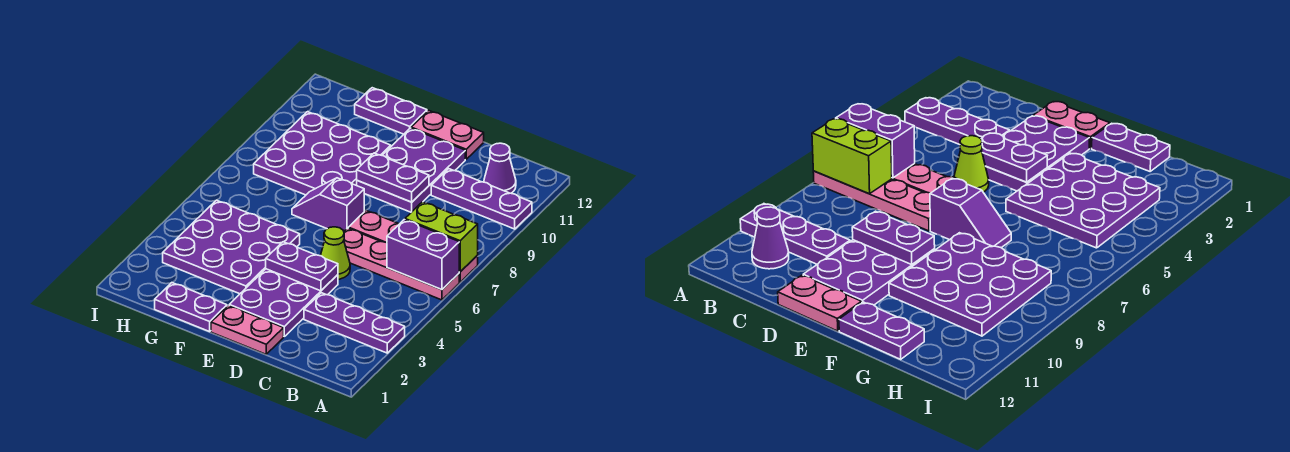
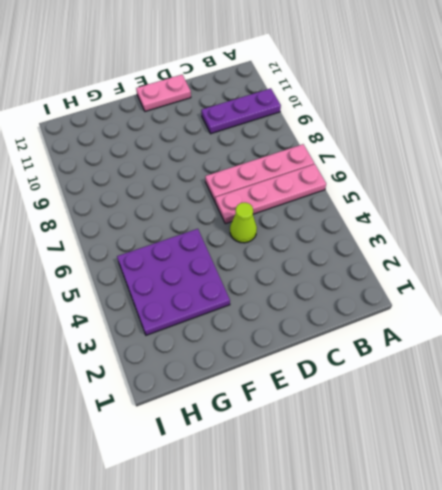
none -> purple 1x3 plate [304,293,405,353]
none -> purple 1x1 cone [484,143,516,193]
none -> pink 1x2 plate [211,305,284,354]

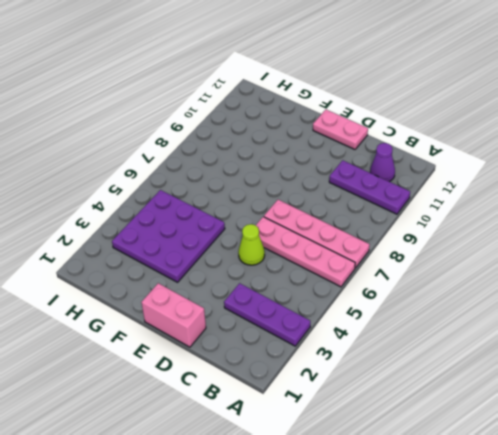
pink 1x2 brick [141,283,206,347] -> pink 1x2 plate [211,305,284,354]
none -> purple 2x3 plate [229,269,338,336]
none -> purple 2x3 plate [357,128,465,212]
none -> purple 1x2 slope [292,178,364,231]

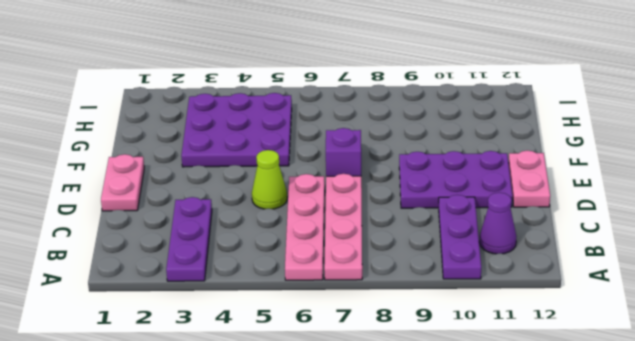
none -> purple 2x3 plate [229,269,338,336]
none -> purple 1x2 plate [155,283,227,332]
none -> purple 3x3 plate [254,112,391,195]

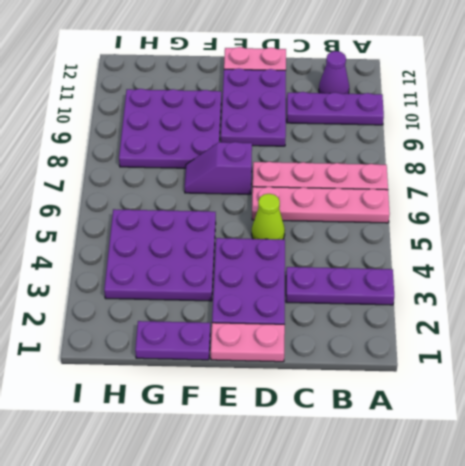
none -> purple 1x2 plate [355,88,427,134]
none -> purple 1x2 brick [387,220,459,290]
none -> lime 1x2 brick [405,202,478,272]

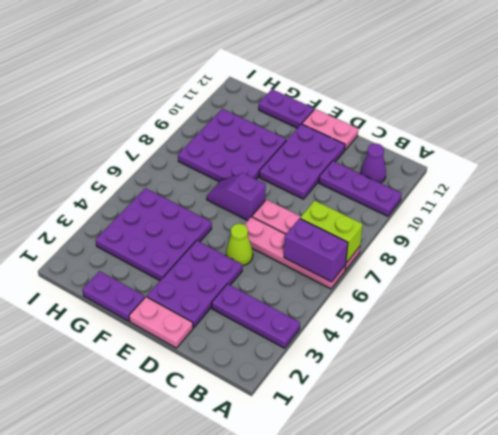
none -> purple 1x2 plate [266,242,338,291]
none -> purple 1x2 plate [357,153,429,202]

